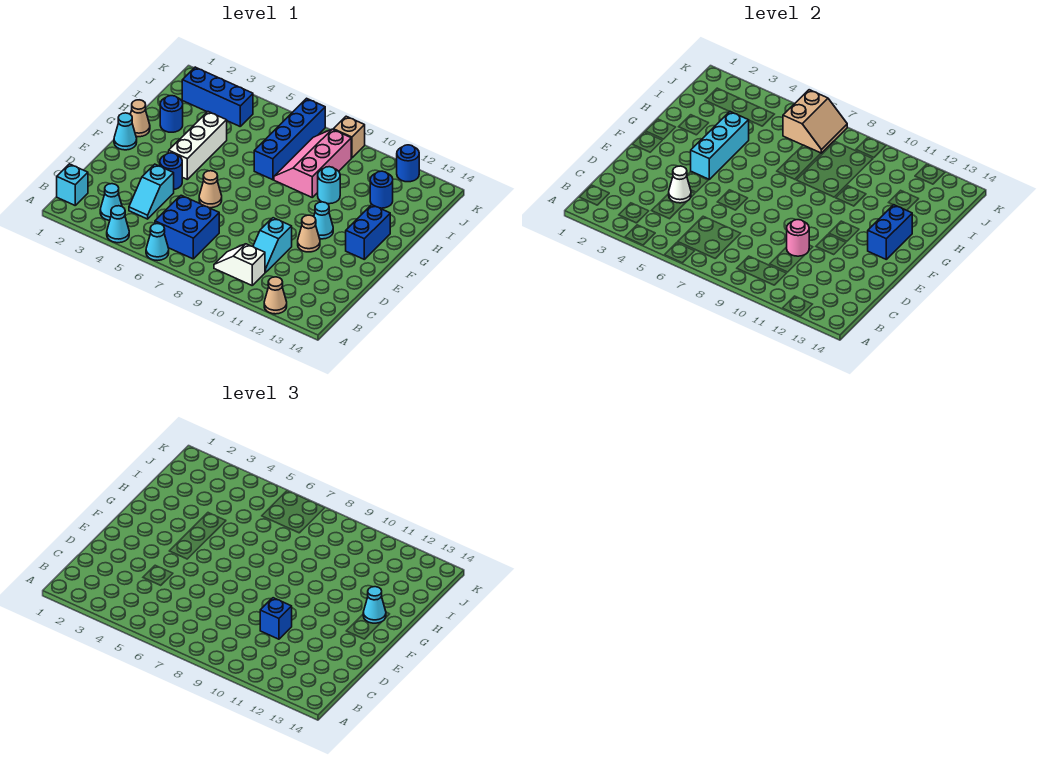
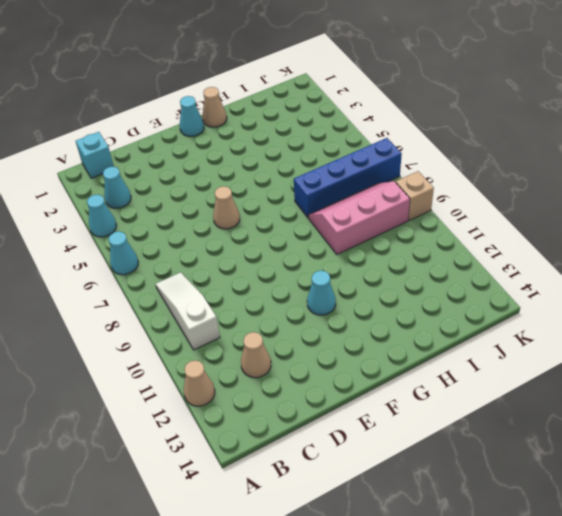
white 1x3 slope [156,272,220,350] -> white 1x2 slope [214,244,265,285]
tan 1x1 cone [241,332,271,378] -> tan 1x1 cone moved to [298,215,320,252]
none -> blue 2x2 brick [155,195,219,259]
none -> cyan 1x2 slope [129,164,174,219]
none -> cyan 1x2 slope [253,218,292,272]
none -> blue 1x1 round brick [160,153,182,189]

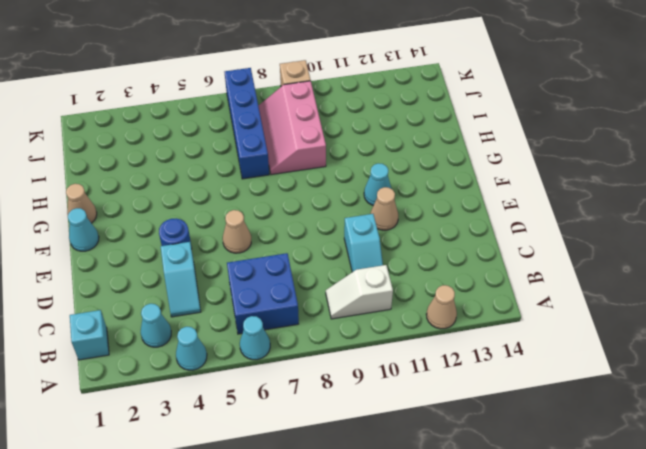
none -> white 1x3 brick [169,112,227,179]
none -> blue 1x2 brick [346,205,390,259]
none -> blue 1x1 round brick [160,96,183,132]
none -> cyan 1x1 round brick [318,167,340,204]

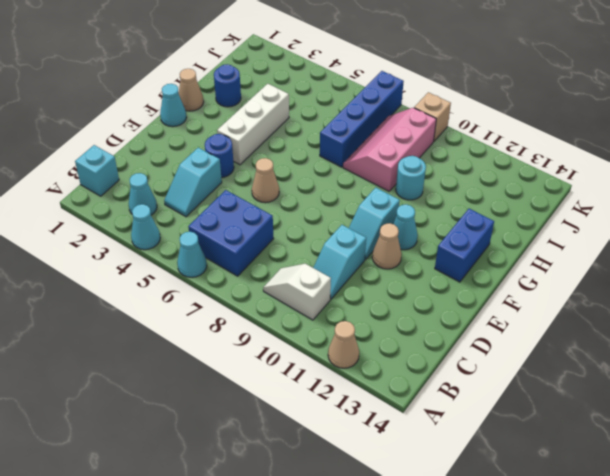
cyan 1x2 slope [349,188,400,260] -> none
none -> blue 1x1 round brick [370,171,393,208]
none -> blue 1x3 brick [182,67,253,126]
none -> blue 1x1 round brick [397,145,419,182]
none -> white 1x1 cone [669,166,691,203]

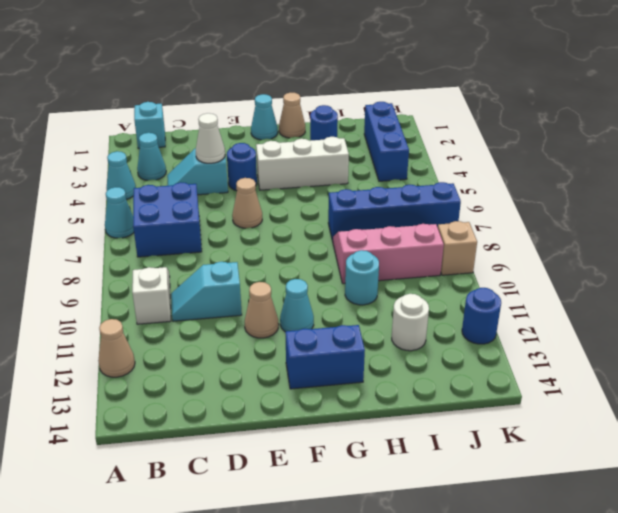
white 1x1 round brick [392,294,429,351] -> blue 1x1 round brick [370,171,393,208]
none -> pink 1x1 round brick [787,220,809,256]
none -> cyan 1x3 brick [691,111,749,179]
none -> blue 1x2 brick [868,205,912,259]
none -> tan 2x2 slope [783,90,847,153]

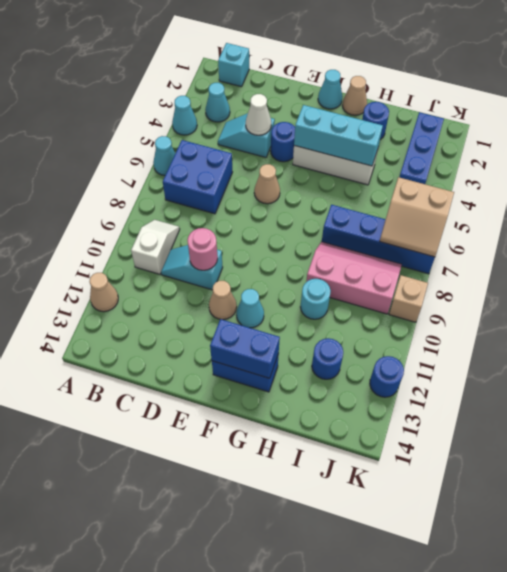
none -> blue 1x1 brick [260,598,292,639]
none -> cyan 1x1 cone [363,587,386,623]

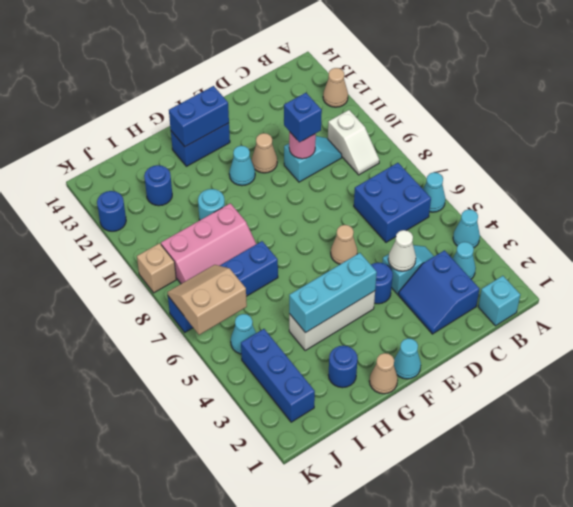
blue 2x2 slope [398,250,479,334] -> none
cyan 1x1 cone [231,314,256,354] -> cyan 1x1 cone moved to [363,587,386,623]

